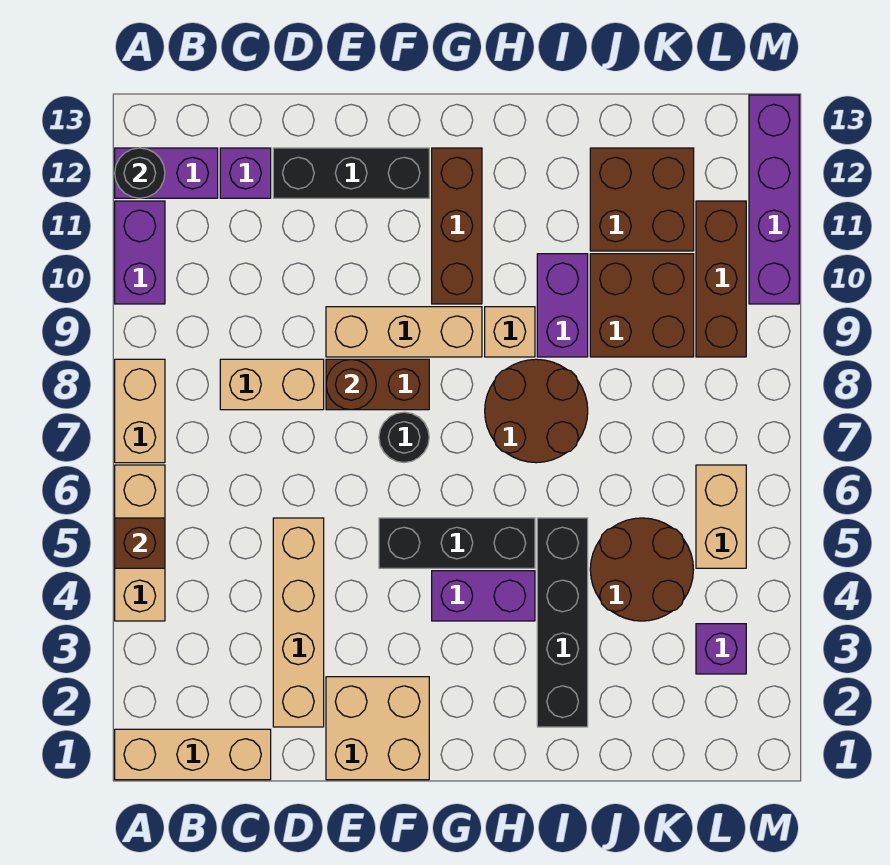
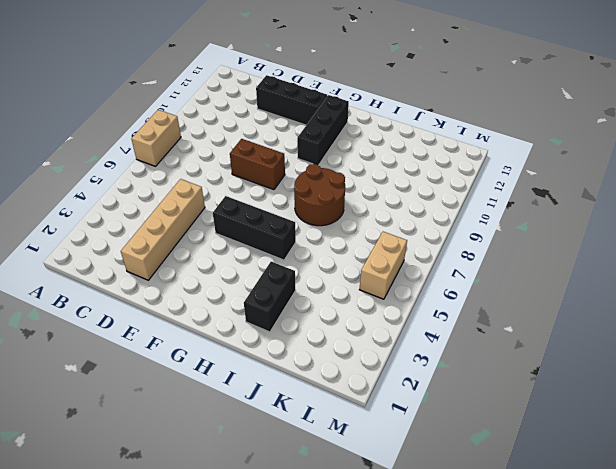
black 1x3 brick [297,95,349,165] -> brown 1x3 brick [432,148,482,304]
black 1x2 brick [244,262,296,332] -> black 1x4 brick [537,518,588,727]
none -> tan 1x3 brick [115,729,271,780]
none -> tan 1x3 brick [115,465,165,621]
none -> purple 1x2 brick [115,201,165,304]
none -> purple 1x2 brick [115,148,218,198]

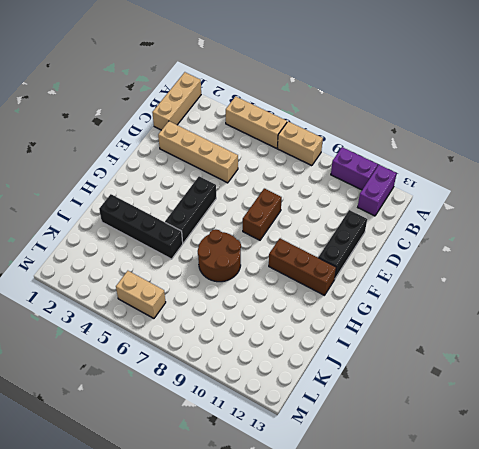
none -> tan 1x2 brick [220,359,324,410]
none -> purple 1x1 brick [220,148,271,198]
none -> tan 2x2 brick [326,677,429,780]
none -> tan 1x3 brick [326,307,482,357]

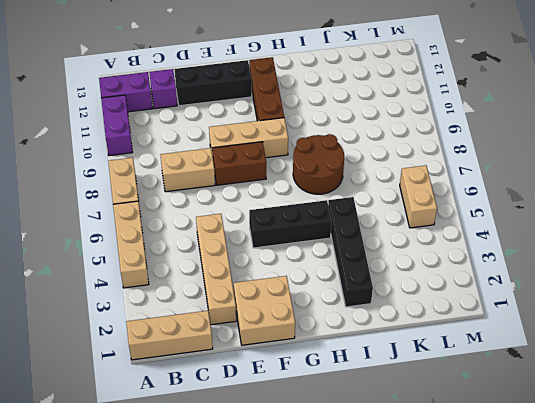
none -> black 1x1 round brick [379,412,429,463]
none -> purple 1x2 brick [432,571,535,621]
none -> tan 1x1 brick [485,307,535,357]
none -> purple 1x2 brick [537,254,588,357]

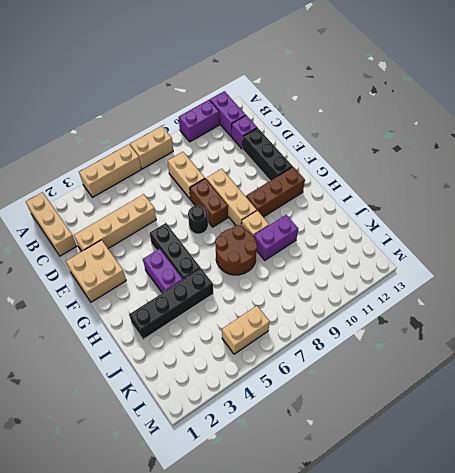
none -> brown 2x2 round brick [590,518,694,621]
none -> brown 2x2 brick [590,254,694,357]
none -> brown 2x2 brick [590,148,694,251]
none -> purple 1x1 brick [696,624,746,674]

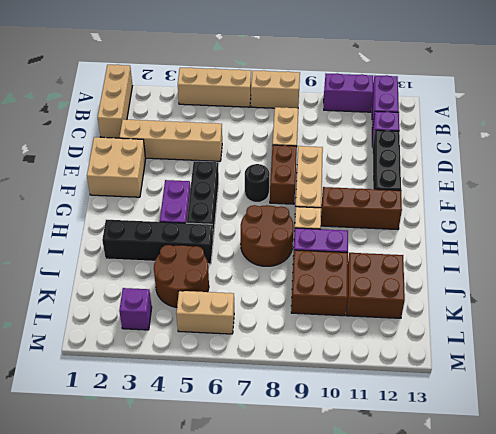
none -> brown 1x3 brick [696,201,746,357]
none -> purple 1x4 brick [749,95,799,304]
none -> brown 1x1 brick [115,518,165,568]
none -> black 1x1 round brick [115,148,165,198]

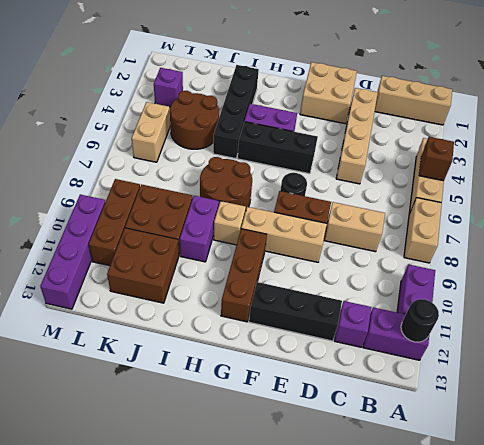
none -> brown 1x1 round brick [326,359,376,410]

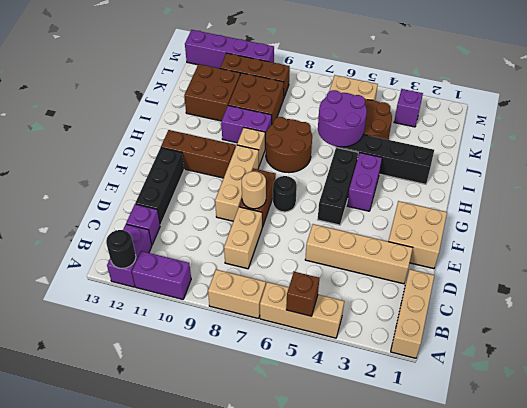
tan 1x1 round brick [242,171,266,209] -> brown 1x1 round brick [326,359,376,410]
purple 2x2 round brick [318,90,367,147] -> none

